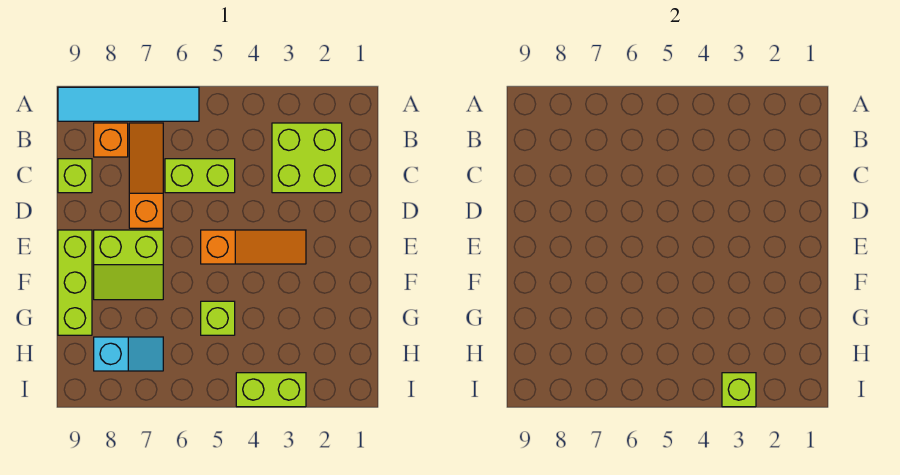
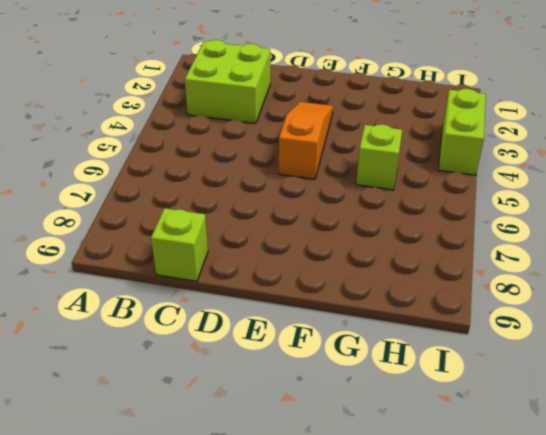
none -> cyan 1x4 tile [58,87,199,121]
none -> orange 1x3 slope [129,123,163,228]
none -> orange 1x1 brick [94,123,128,157]

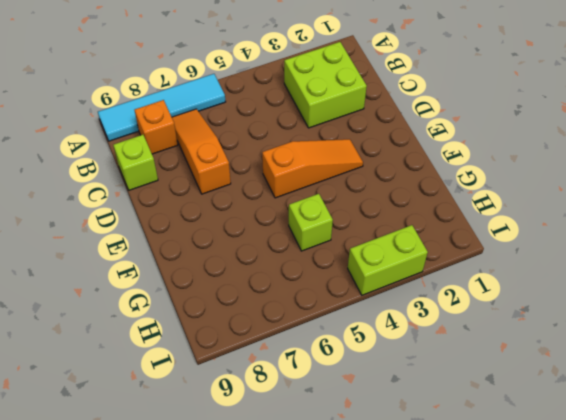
none -> lime 1x2 brick [165,159,235,193]
none -> lime 2x2 slope [94,230,163,300]
none -> lime 1x3 brick [58,230,92,335]

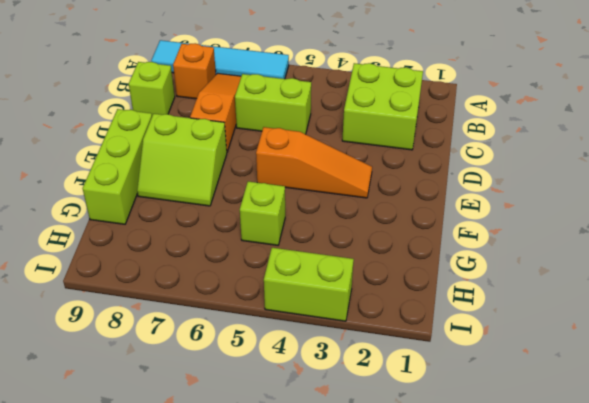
none -> cyan 1x2 slope [94,337,163,371]
none -> lime 1x1 brick [722,373,756,407]

